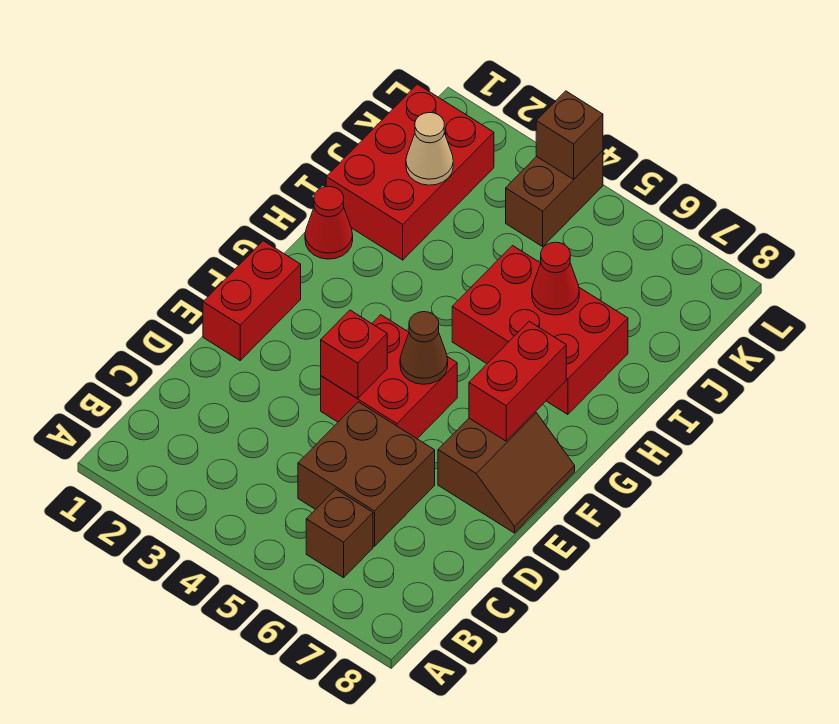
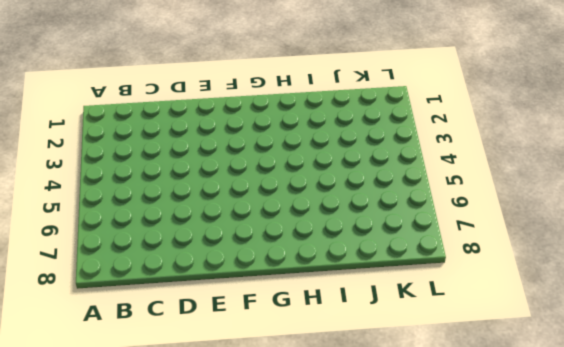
none -> brown 1x1 brick [306,489,373,578]
none -> brown 2x2 brick [298,402,435,546]
none -> red 1x2 brick [203,241,301,360]

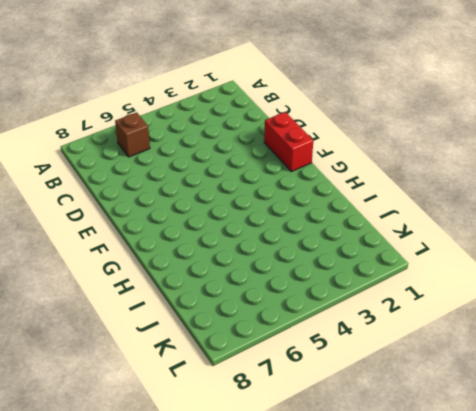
none -> brown 2x2 brick [298,402,435,546]
none -> red 2x2 brick [321,315,457,439]
none -> brown 2x2 slope [438,412,575,533]

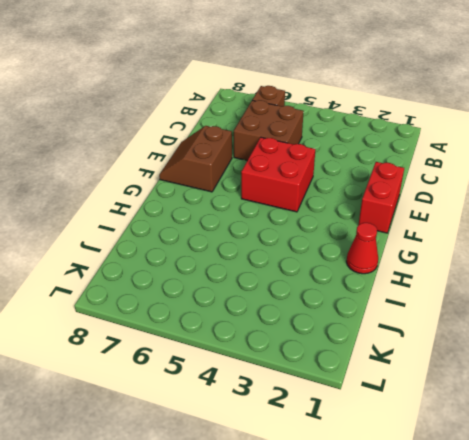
none -> red 2x3 brick [452,246,628,415]
none -> red 2x3 brick [326,84,494,260]
none -> brown 1x2 brick [506,150,603,247]

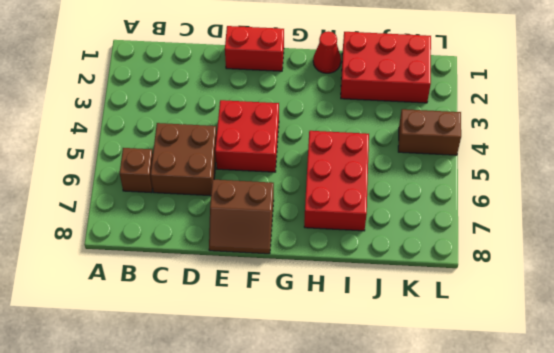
none -> red 1x1 brick [321,310,387,399]
none -> brown 1x1 cone [400,312,448,384]
none -> red 1x2 brick [469,321,566,441]

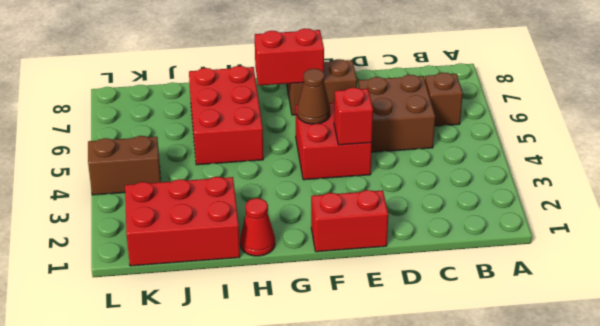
none -> red 1x1 cone [532,242,579,315]
none -> tan 1x1 cone [406,112,453,185]
none -> brown 1x1 brick [536,91,603,179]

